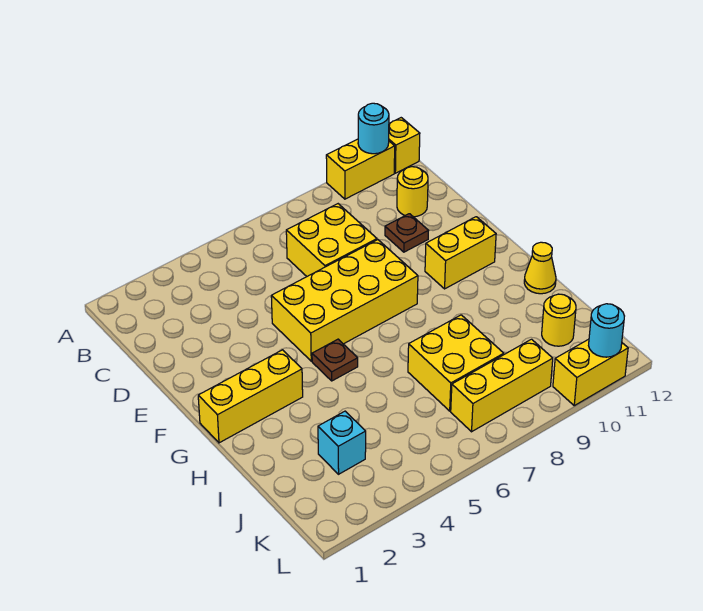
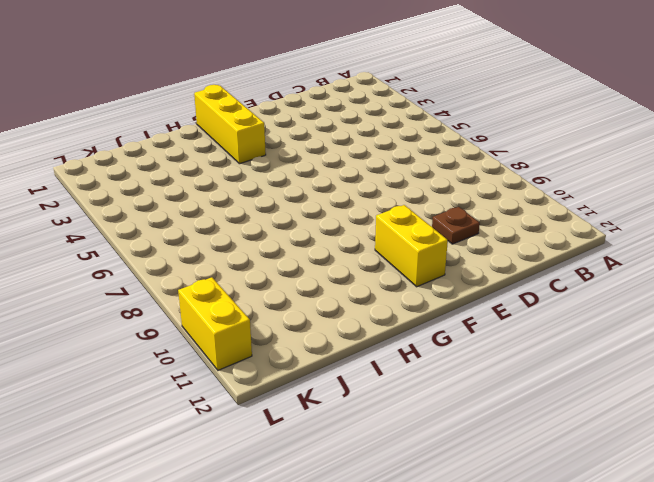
none -> yellow 1x2 brick [326,139,395,199]
none -> yellow 1x1 brick [389,118,420,173]
none -> yellow 2x2 brick [286,204,377,276]

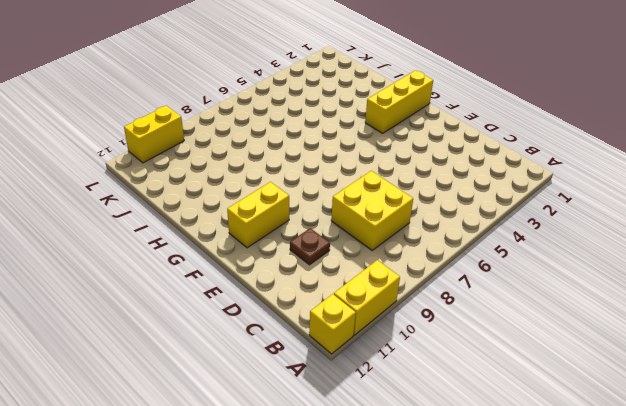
none -> yellow 1x1 round brick [397,167,428,217]
none -> yellow 2x4 brick [271,240,418,361]
none -> brown 1x1 plate [312,339,358,381]

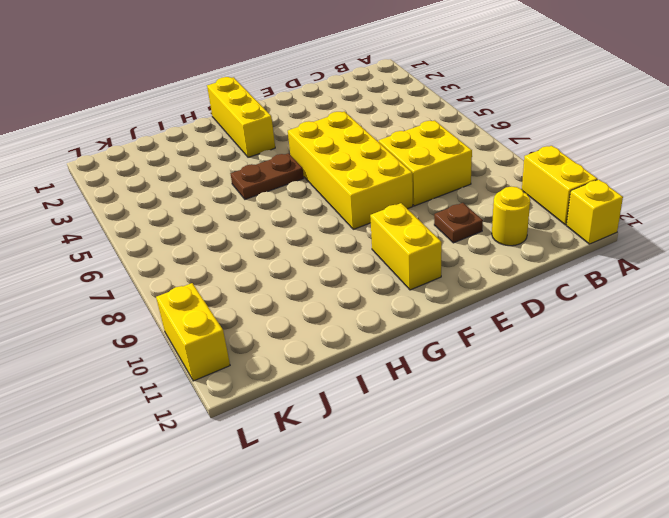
brown 1x2 plate [230,153,304,199] -> brown 1x1 plate [312,339,358,381]
none -> yellow 1x1 cone [524,242,556,294]
none -> yellow 2x2 brick [408,315,504,411]
none -> cyan 1x1 brick [318,411,366,474]

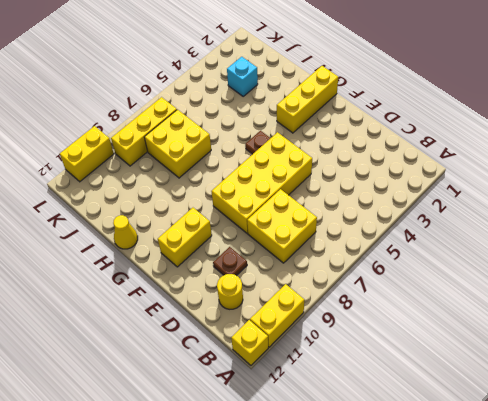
none -> yellow 1x1 round brick [542,294,576,346]
none -> cyan 1x1 round brick [358,103,389,154]
none -> cyan 1x1 round brick [589,304,624,357]

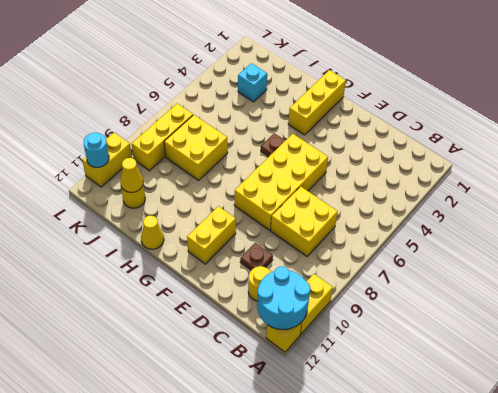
cyan 2x2 round brick [257,266,311,329] -> cyan 1x1 round brick [358,103,389,154]
yellow 1x1 cone [120,158,143,192] -> none

